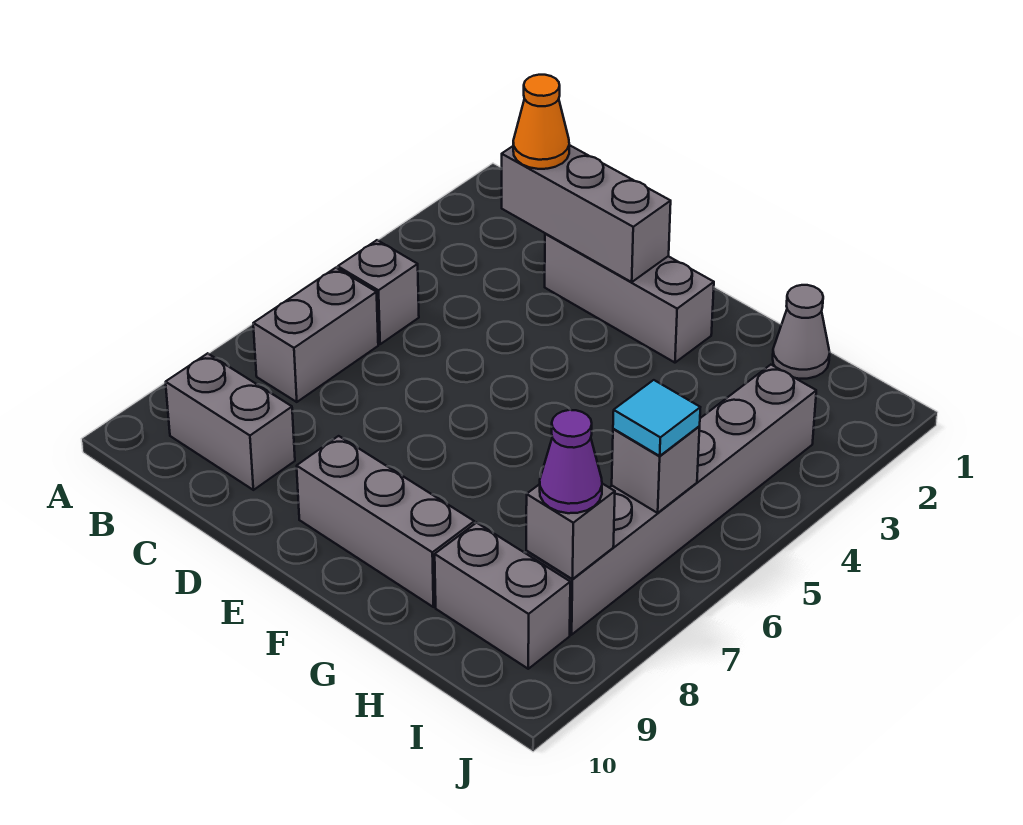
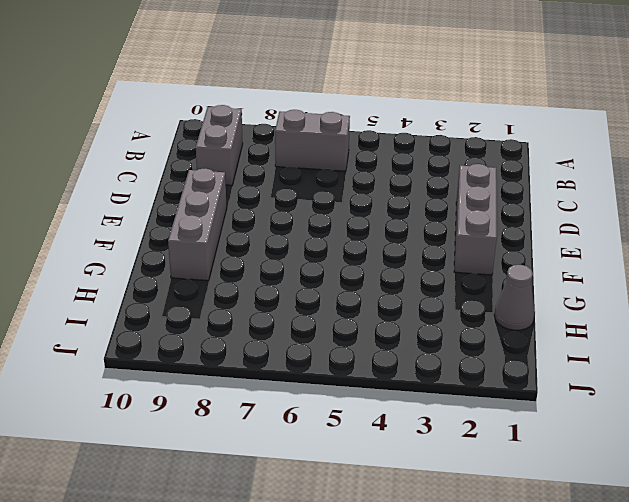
none -> grey 1x1 brick [338,240,419,344]
none -> grey 1x2 brick [435,523,570,669]
none -> grey 1x6 brick [526,365,816,635]

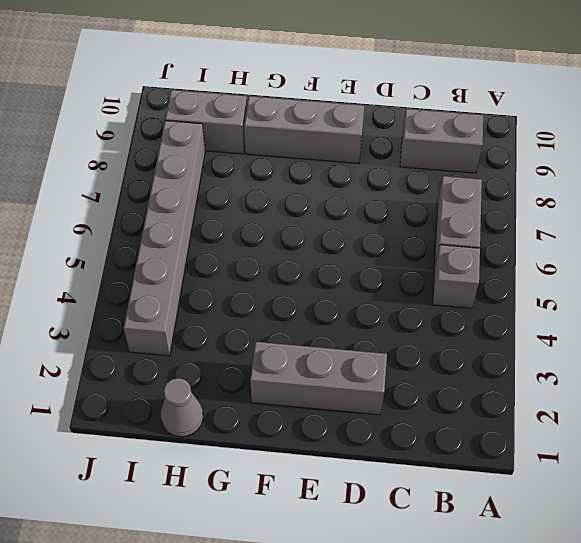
none -> grey 1x3 brick [502,145,671,282]
none -> grey 1x1 brick [612,427,700,513]
none -> grey 1x1 brick [526,484,615,579]

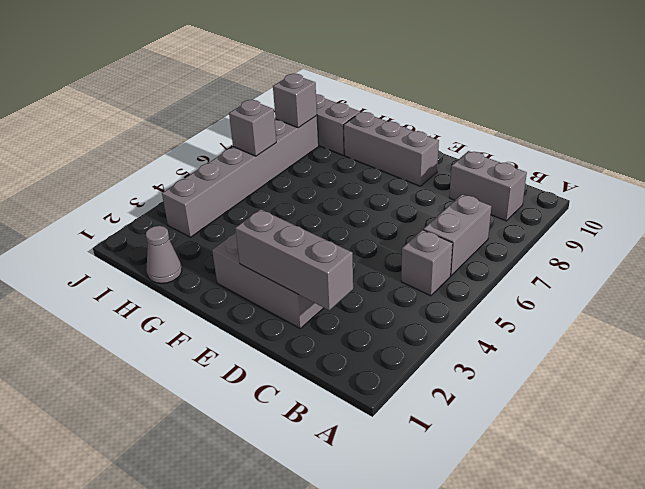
none -> orange 1x1 cone [513,75,569,169]
none -> cyan 1x1 tile [613,380,700,456]
none -> purple 1x1 cone [540,410,602,513]

